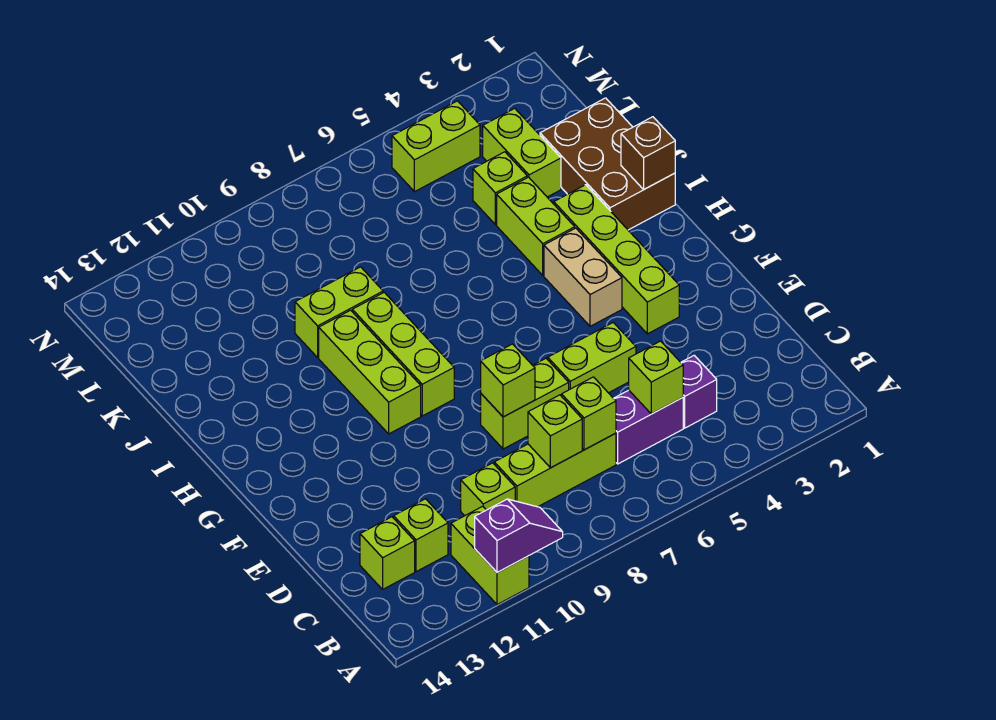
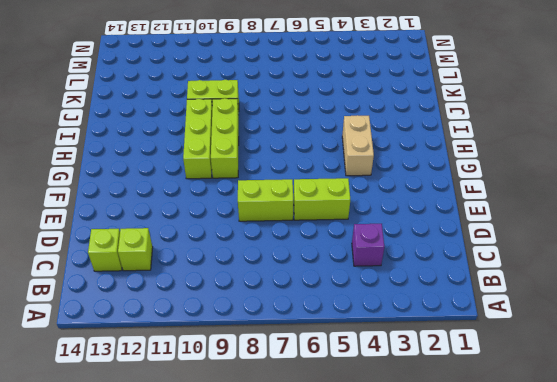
none -> lime 1x2 brick [451,506,529,605]
none -> purple 1x2 brick [614,390,683,464]
none -> lime 1x3 brick [494,433,616,507]

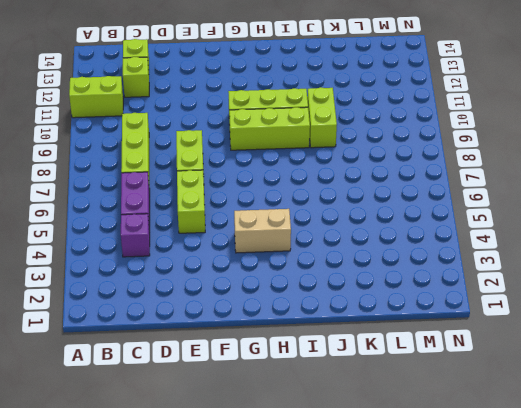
none -> lime 1x1 brick [461,463,515,516]
none -> lime 1x4 brick [554,185,679,334]
none -> brown 2x3 brick [540,98,675,230]

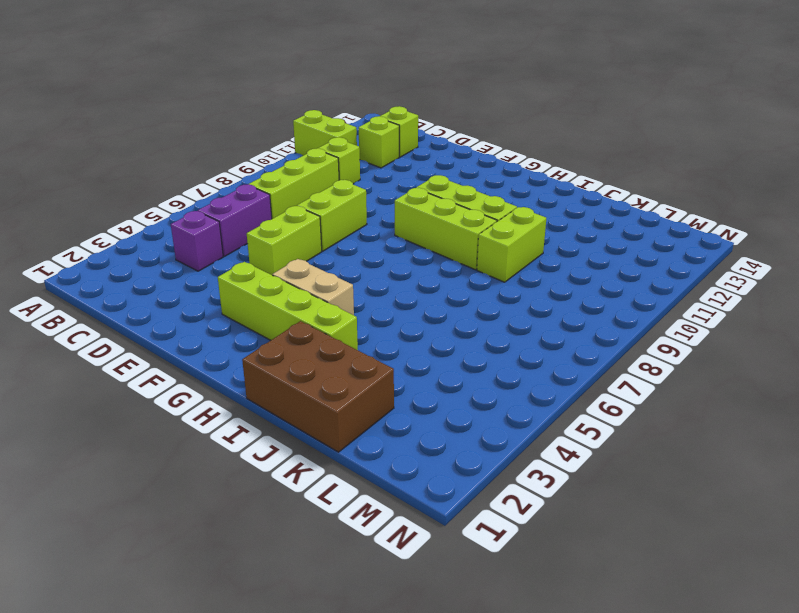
none -> lime 1x2 brick [497,177,575,275]
none -> lime 1x2 brick [483,108,561,197]
none -> lime 1x1 brick [473,152,527,225]

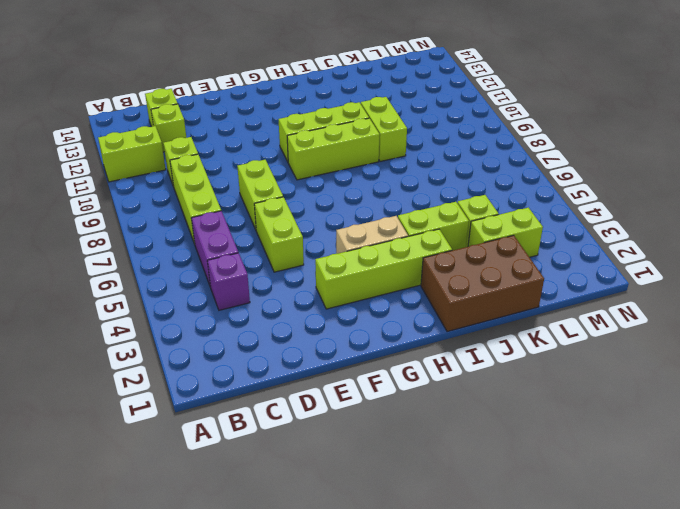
none -> lime 1x2 brick [392,101,480,192]
none -> purple 1x2 slope [475,499,563,573]
none -> lime 1x1 brick [629,341,683,414]

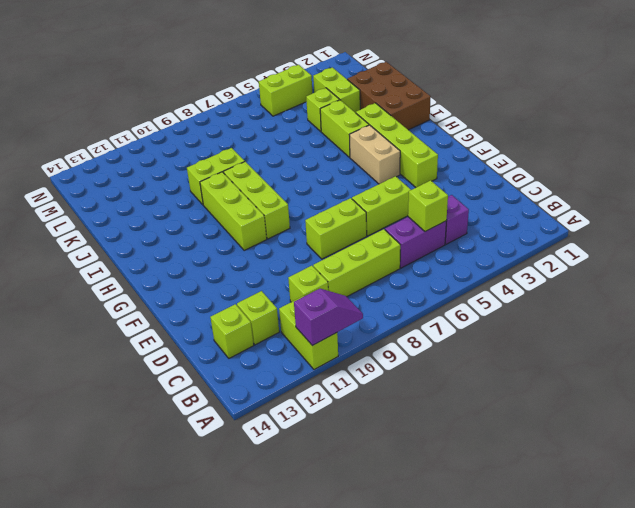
none -> lime 1x1 brick [562,377,616,450]
none -> lime 1x1 brick [528,395,582,468]
none -> lime 1x1 brick [481,344,535,417]

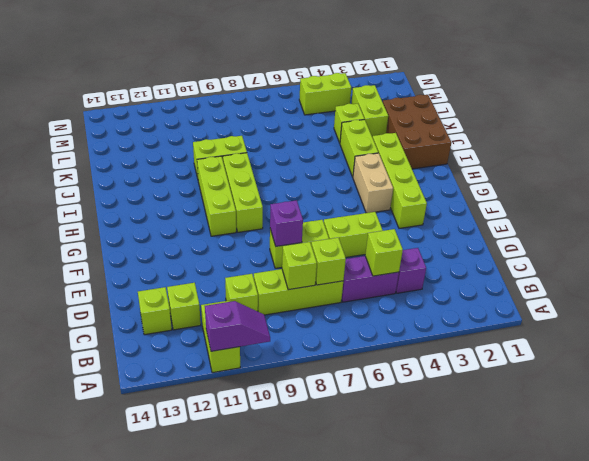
purple 1x1 brick [270,200,303,246] -> lime 1x1 brick [481,344,535,417]
none -> brown 1x1 brick [621,117,675,189]

